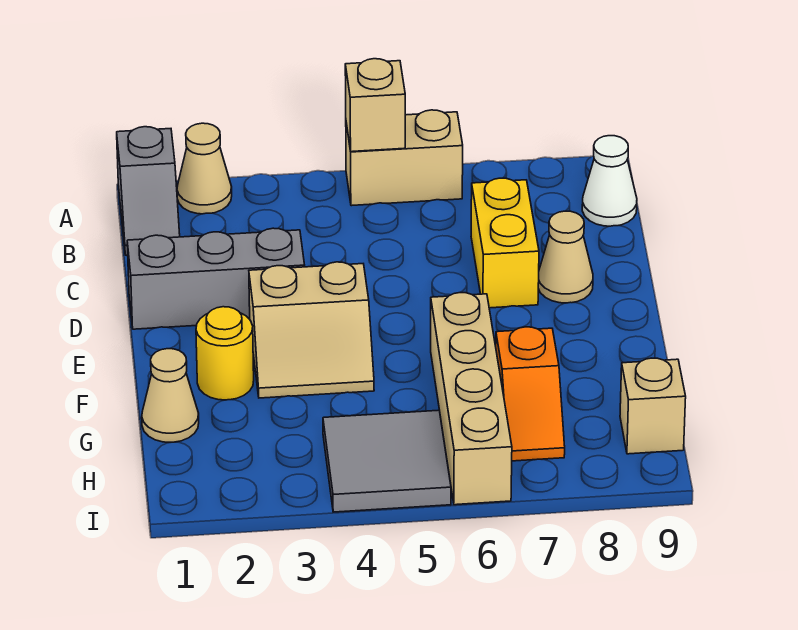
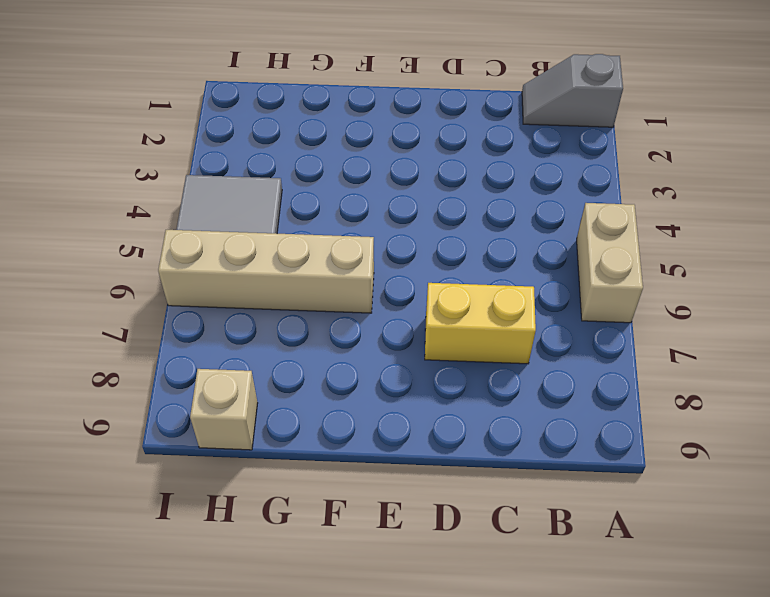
none -> tan 1x1 cone [177,123,232,214]
none -> white 1x1 cone [582,136,637,226]
none -> grey 1x3 brick [127,228,305,329]

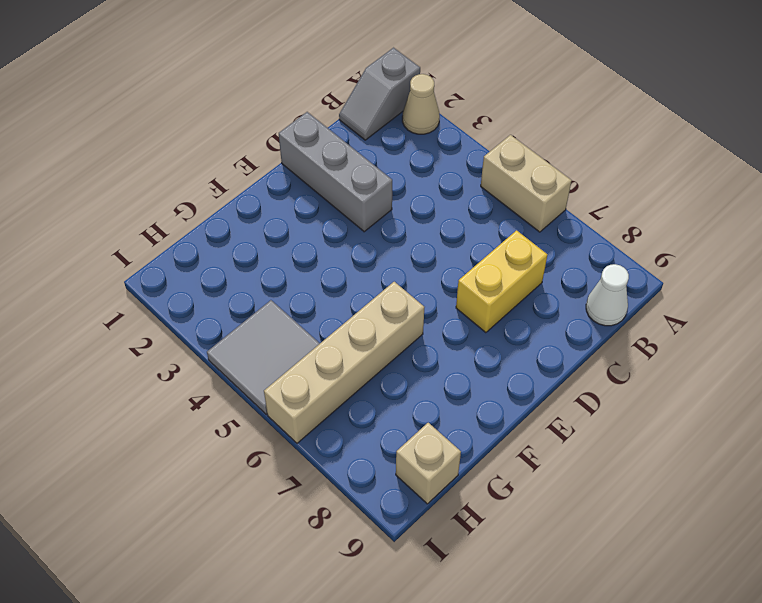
none -> tan 1x1 cone [538,211,593,303]
none -> tan 2x2 slope [249,262,374,398]
none -> yellow 1x1 round brick [196,307,254,400]

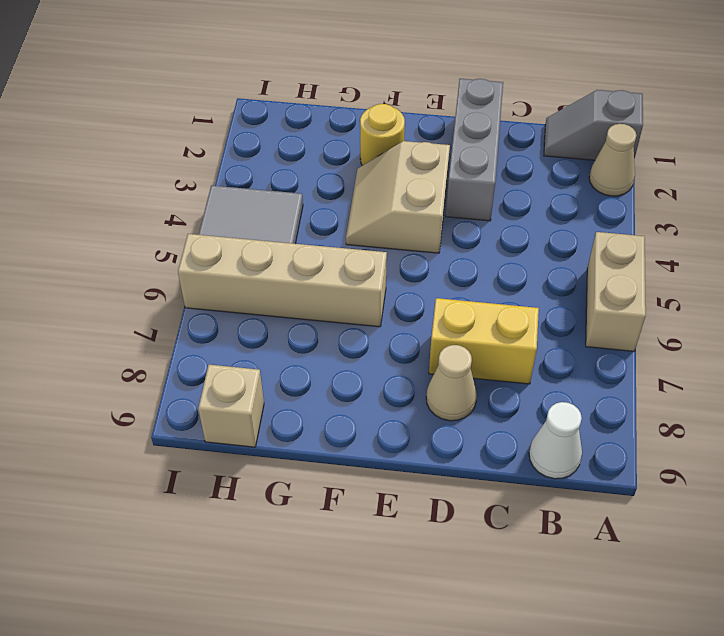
none -> tan 1x1 cone [142,349,199,442]
none -> orange 1x2 slope [496,327,565,461]
none -> tan 1x1 brick [345,59,405,152]

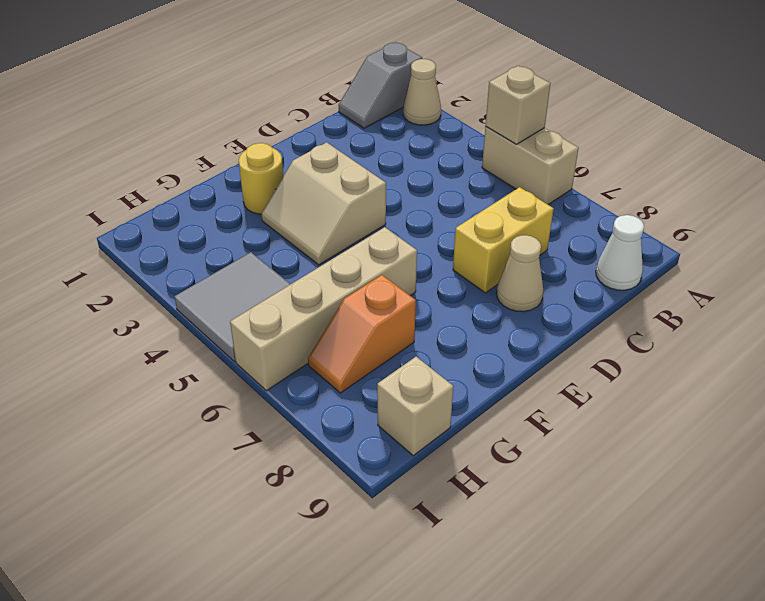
none -> grey 1x3 brick [127,228,305,329]
none -> tan 1x1 cone [142,349,199,442]

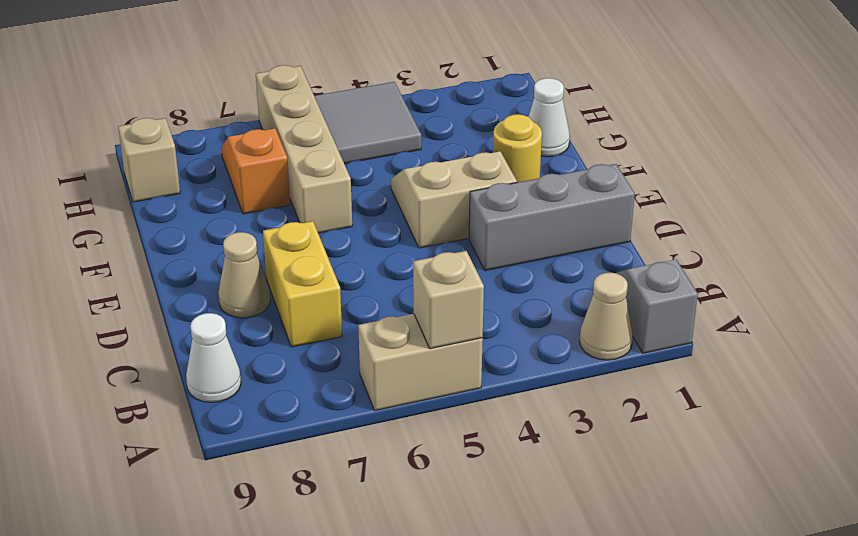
white 1x1 cone [529,78,570,157] -> tan 1x1 cone [142,349,199,442]

